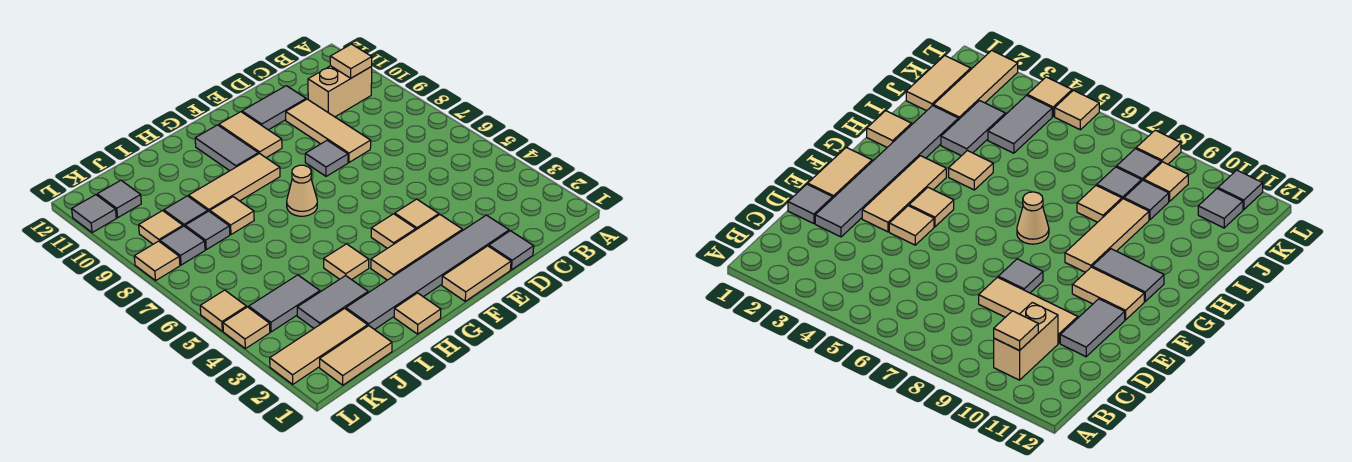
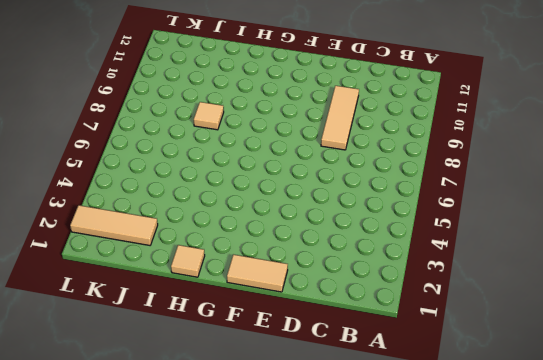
none -> tan 1x2 brick [308,66,372,117]
none -> grey 1x1 tile [489,231,534,270]
none -> grey 1x6 tile [346,215,509,330]
none -> grey 1x2 tile [242,86,306,130]

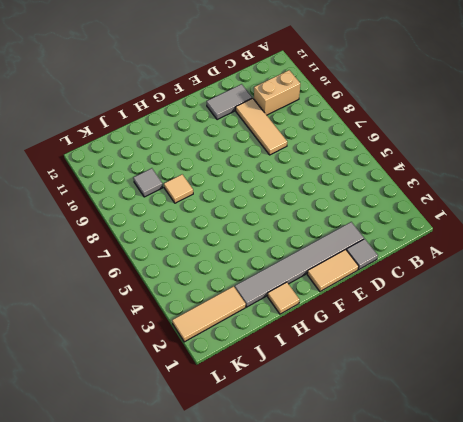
none -> tan 1x3 tile [371,215,462,280]
none -> tan 1x1 tile [395,199,439,230]
none -> grey 1x1 tile [305,140,348,176]
none -> tan 1x1 tile [371,214,416,248]

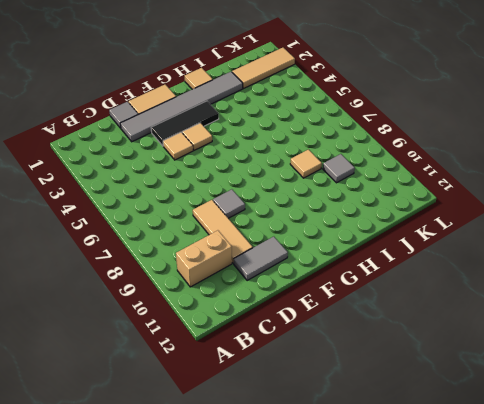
black 1x3 tile [151,101,219,146] -> tan 1x3 tile [371,215,462,280]
none -> tan 1x2 tile [219,112,282,158]
none -> tan 1x1 cone [287,165,317,216]
none -> tan 1x3 tile [189,153,280,212]
none -> grey 1x2 tile [195,125,258,171]

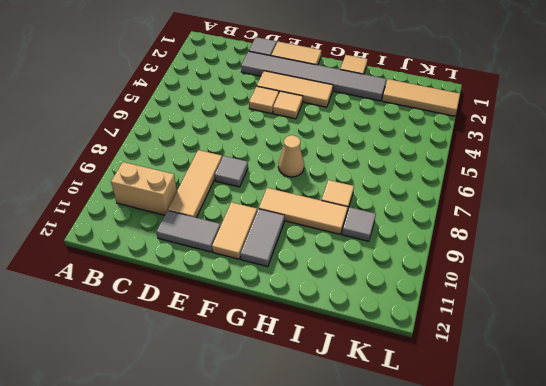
none -> tan 1x1 tile [324,244,369,280]
none -> grey 1x2 tile [297,276,368,328]
none -> tan 1x2 tile [320,326,392,385]
none -> grey 1x2 tile [249,275,320,332]

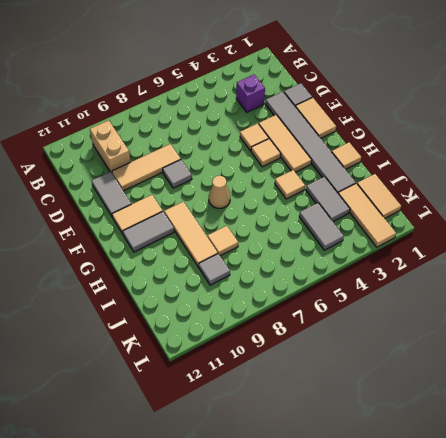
purple 1x1 brick [236,75,265,112] -> none
none -> grey 1x1 tile [185,211,230,250]
none -> grey 1x1 tile [160,226,205,265]
none -> tan 1x1 tile [139,211,183,244]
none -> grey 1x1 tile [97,180,141,218]

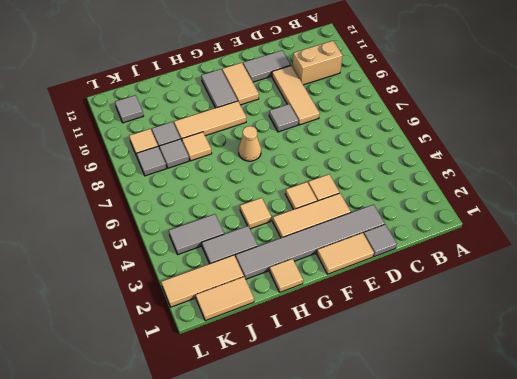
none -> tan 1x1 tile [223,307,270,349]
none -> tan 1x1 tile [200,290,246,331]
none -> tan 1x1 tile [134,241,180,281]
none -> grey 1x1 tile [72,195,116,233]

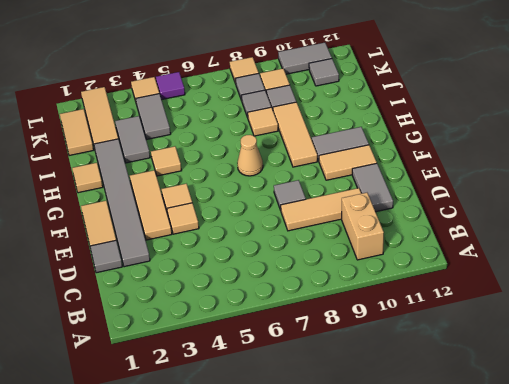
purple 1x1 tile [156,72,185,100] -> tan 1x1 tile [200,290,246,331]
grey 1x2 tile [278,43,332,74] -> grey 1x1 tile [72,195,116,233]
none -> tan 1x1 tile [330,44,372,78]

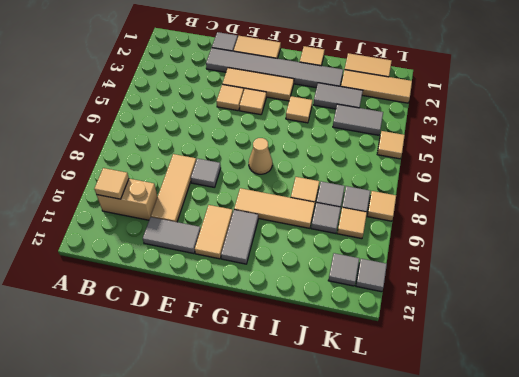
none -> tan 1x1 tile [223,307,270,349]

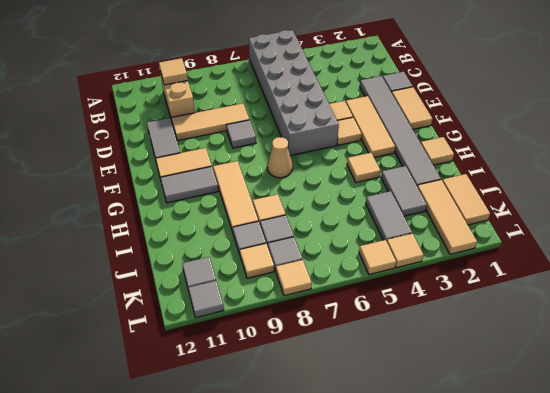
grey 2x6 brick [249,30,339,156] -> none

